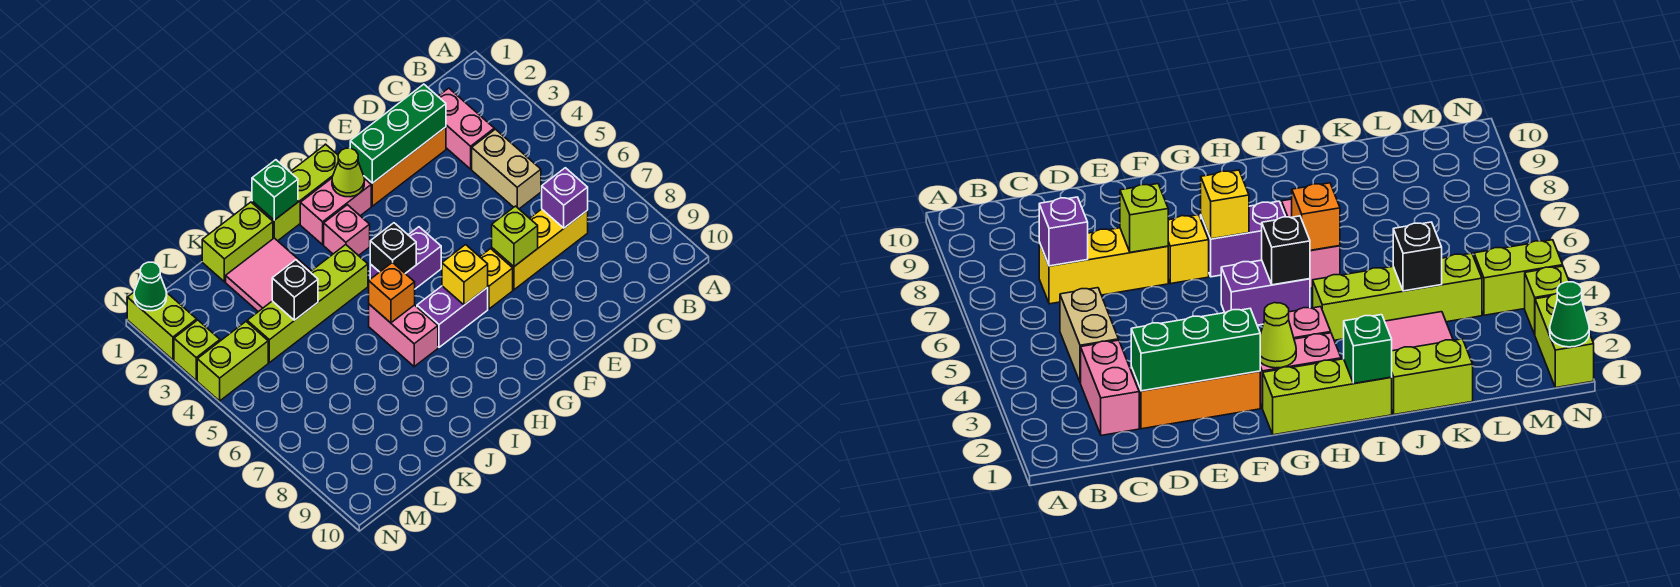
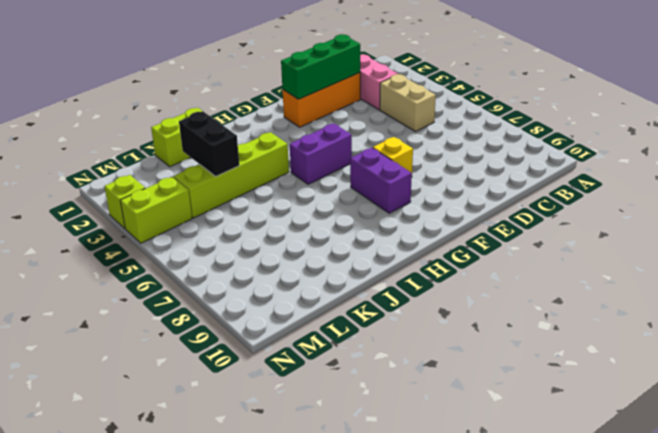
purple 1x2 brick [350,148,412,213] -> purple 1x2 brick turned to [417,286,488,347]
black 1x2 brick [179,111,239,176] -> black 1x1 brick [272,260,318,320]
none -> yellow 1x3 brick [492,209,588,290]
none -> lime 1x3 brick [252,144,338,241]
none -> pink 1x2 brick [300,178,371,245]

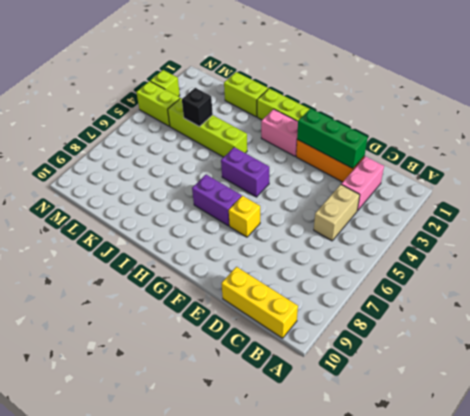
yellow 1x3 brick [221,267,298,338] -> yellow 1x3 brick moved to [492,209,588,290]
none -> pink 1x1 brick [324,205,370,256]
none -> pink 1x2 brick [369,304,438,367]
none -> pink 2x2 tile [226,238,311,312]

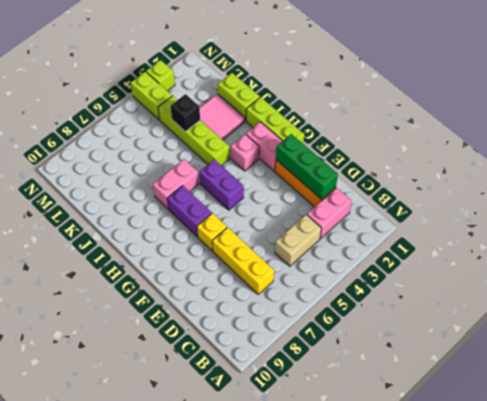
none -> lime 1x2 brick [127,292,197,360]
none -> purple 1x1 brick [542,168,588,228]
none -> lime 1x1 brick [492,206,538,266]

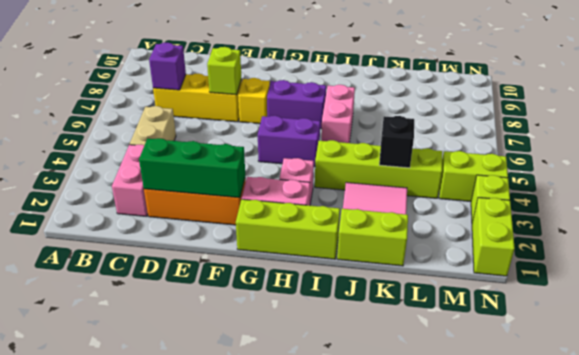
none -> lime 1x1 cone [332,148,364,197]
none -> yellow 1x1 brick [442,245,488,305]
none -> black 1x1 brick [370,223,416,274]

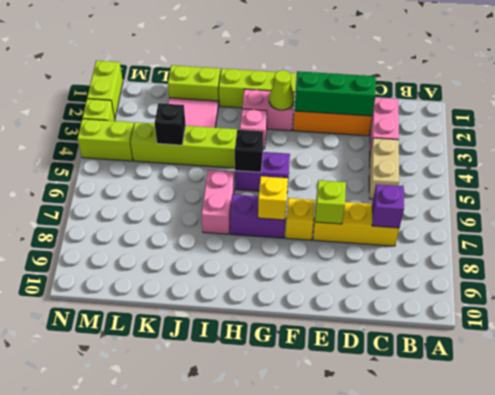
none -> green 1x1 brick [252,160,298,220]
none -> orange 1x1 brick [369,262,415,323]
none -> green 1x1 cone [134,262,167,311]

